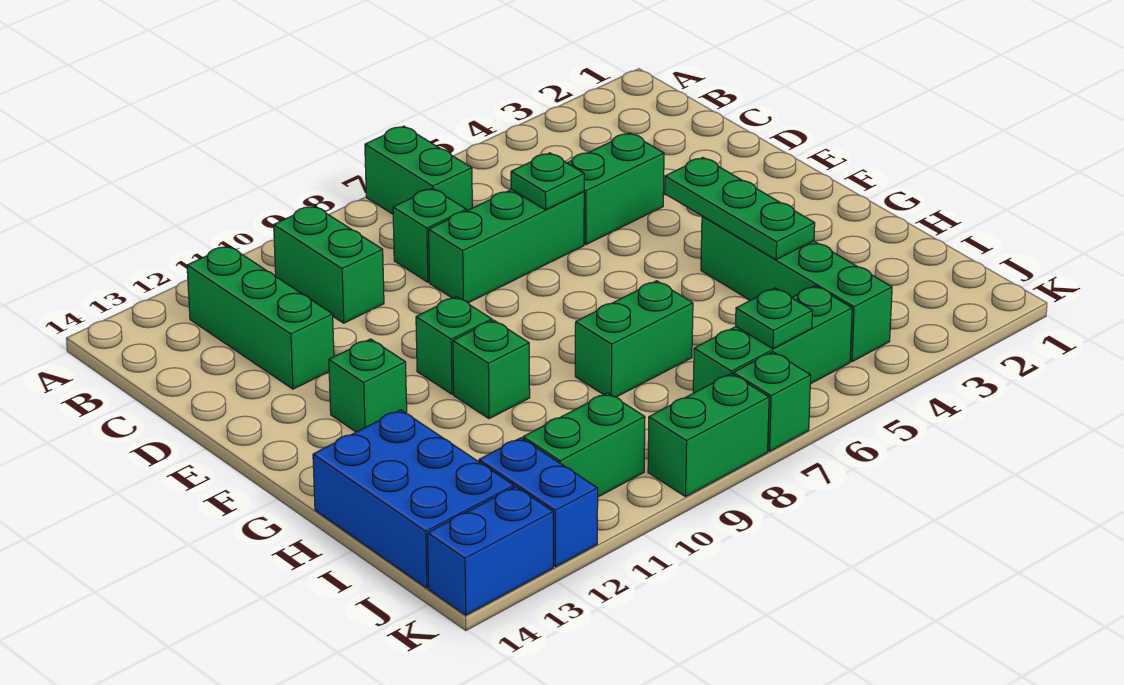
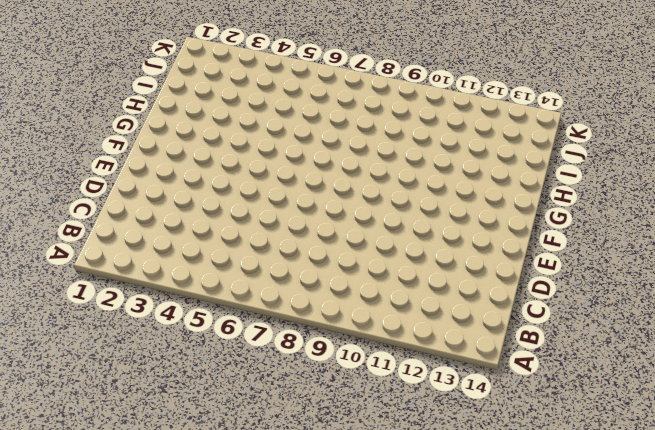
none -> green 1x2 brick [365,126,472,214]
none -> green 1x2 brick [274,206,384,323]
none -> green 1x3 brick [187,246,334,389]

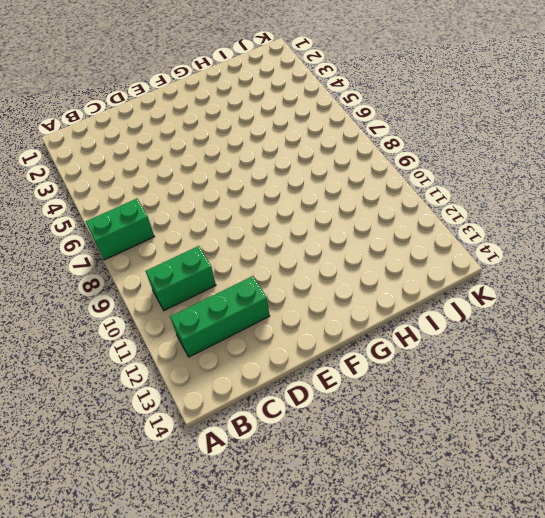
none -> green 1x1 brick [393,188,466,282]
none -> green 1x2 brick [568,133,664,245]
none -> green 1x3 brick [429,189,584,303]

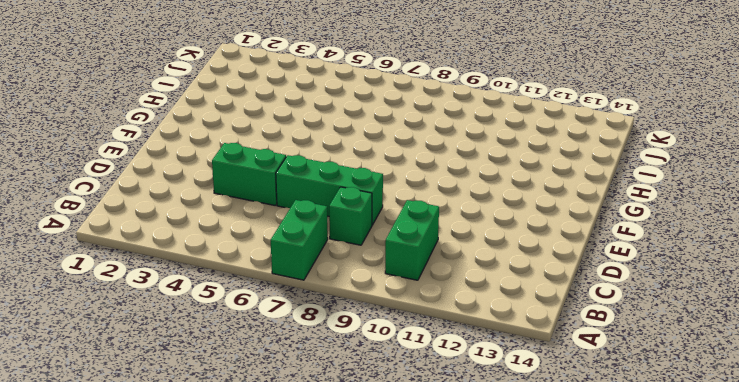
none -> green 1x3 brick [187,246,334,389]
none -> green 1x1 brick [416,297,492,394]
none -> green 1x1 brick [329,339,407,432]

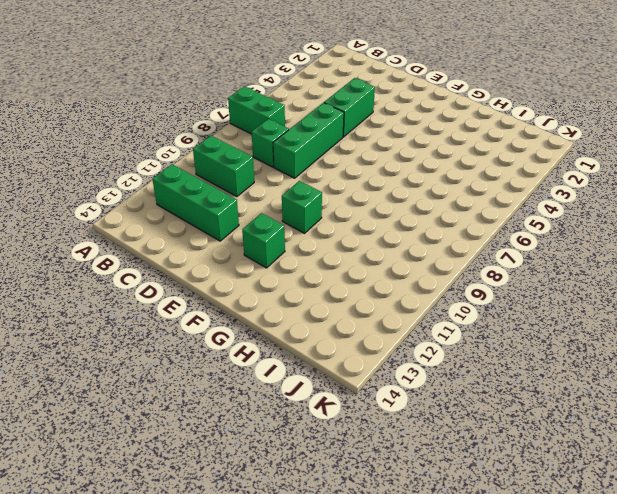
none -> green 1x4 brick [701,216,892,362]
none -> green 1x1 brick [453,320,530,419]
none -> green 1x2 brick [575,281,693,397]

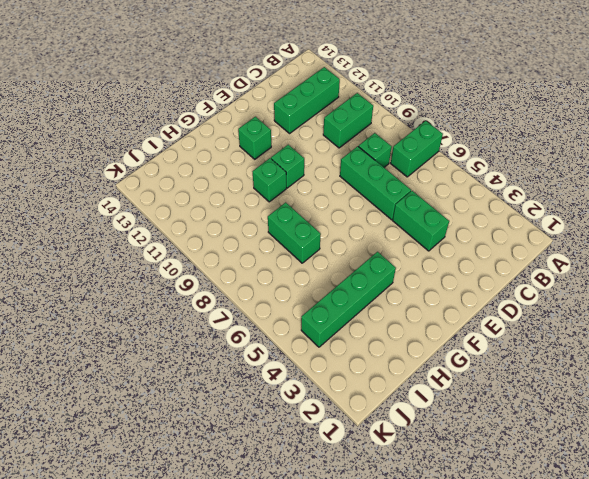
none -> blue 2x3 brick [313,410,514,588]
none -> green 1x3 brick [693,286,852,393]
none -> green 1x2 brick [523,393,645,497]

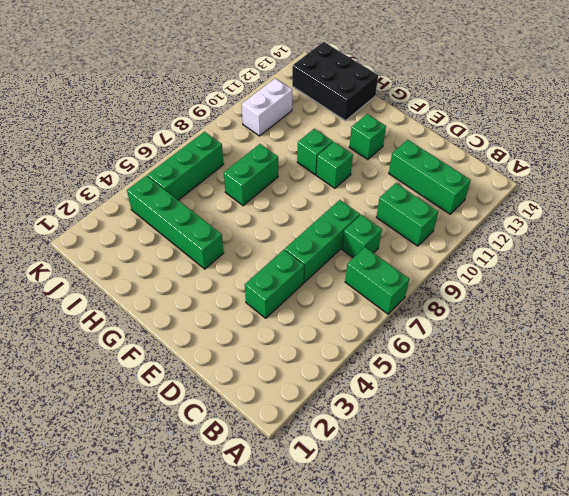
black 2x3 brick [292,42,378,121] -> blue 2x3 brick [313,410,514,588]
white 1x2 brick [242,78,292,136] -> green 1x2 brick [523,393,645,497]
none -> blue 1x2 brick [479,438,598,567]
none -> green 1x1 brick [733,352,811,451]
none -> green 1x2 brick [648,374,769,497]

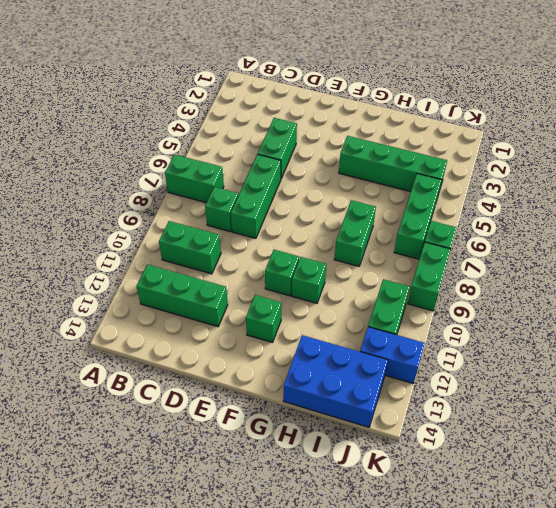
none -> blue 1x2 brick [428,487,553,615]
none -> green 1x1 plate [511,153,584,210]
none -> green 1x3 plate [665,158,815,260]

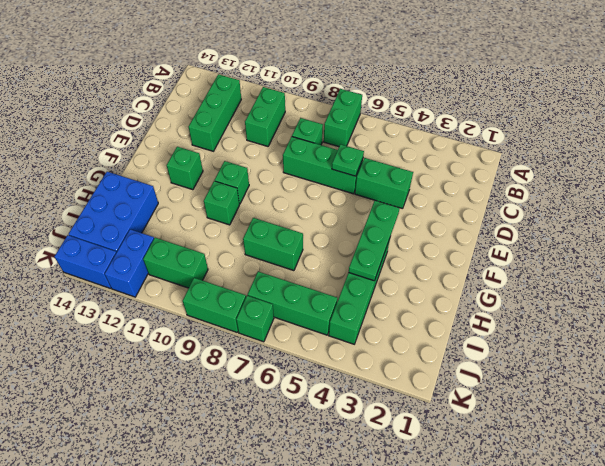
none -> green 1x1 plate [736,288,812,349]

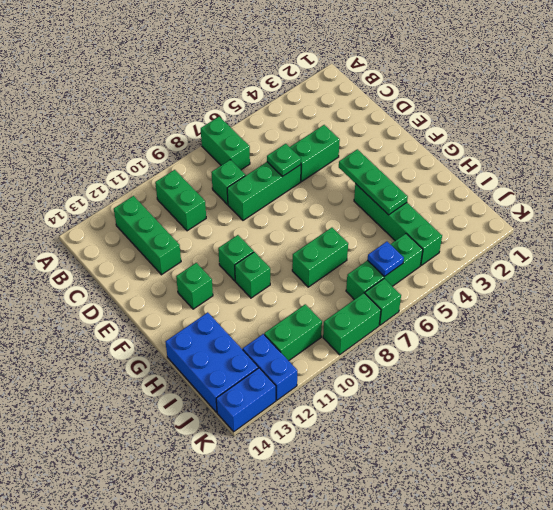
blue 1x1 plate [368,242,404,277] -> green 1x1 plate [736,288,812,349]

